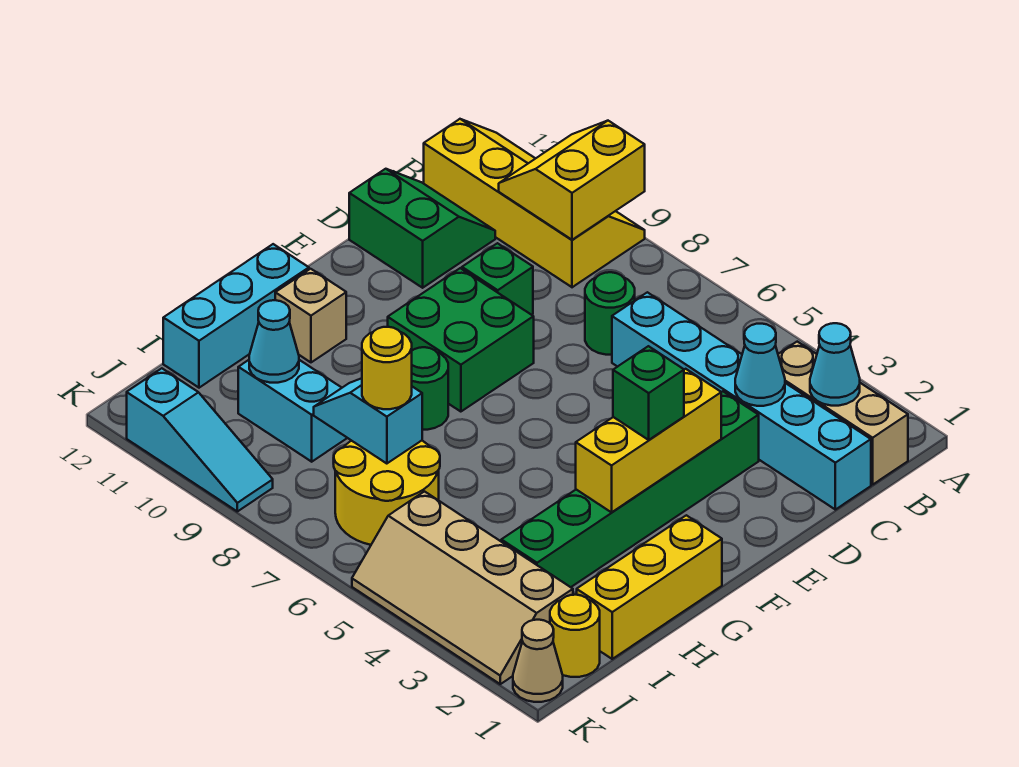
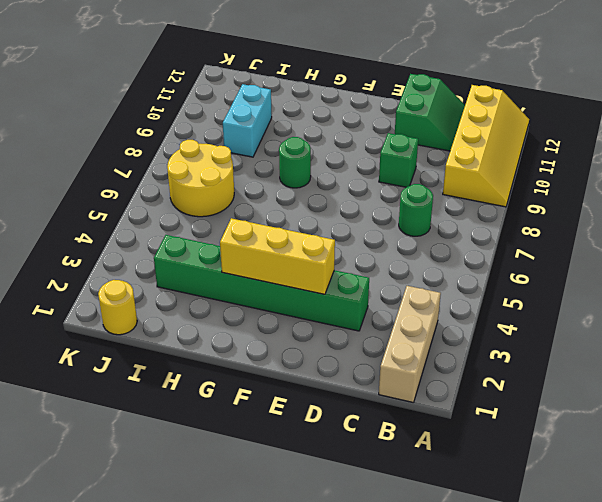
none -> cyan 1x6 brick [612,292,871,510]
none -> green 2x2 brick [388,268,534,412]
none -> yellow 1x3 brick [577,515,722,659]

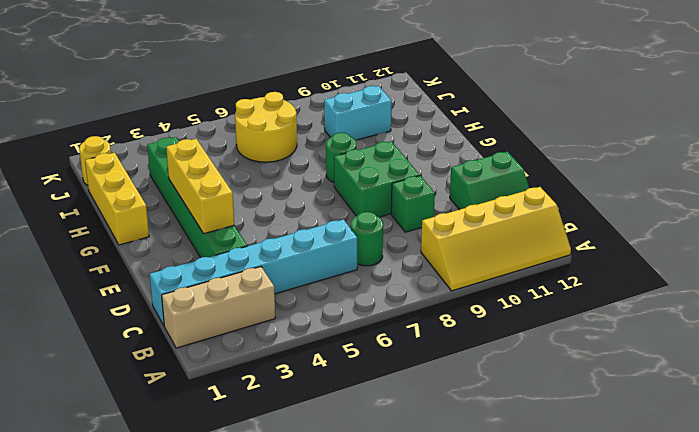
none -> tan 1x1 brick [275,269,346,362]
none -> cyan 1x3 brick [163,244,309,388]
none -> tan 2x4 slope [352,492,573,684]

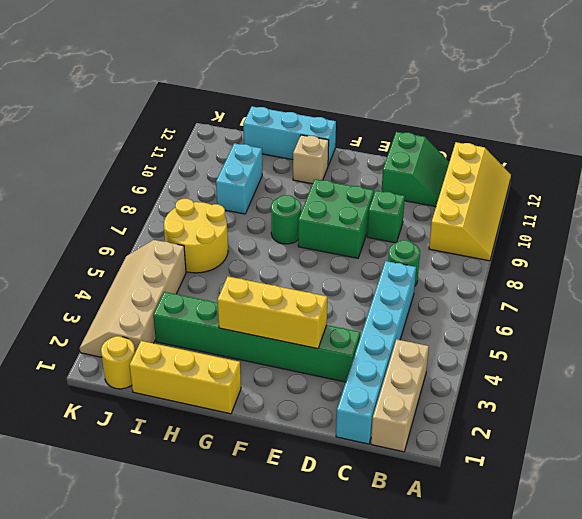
none -> tan 1x1 cone [513,620,563,702]
none -> cyan 1x3 slope [127,368,273,511]
none -> yellow 2x2 slope [499,121,645,240]

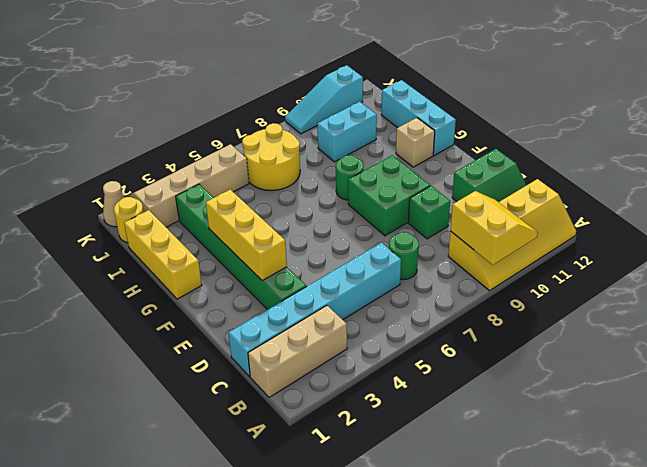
none -> cyan 1x1 cone [810,323,860,406]
none -> cyan 1x1 cone [735,324,785,406]
none -> cyan 1x2 slope [314,378,422,464]

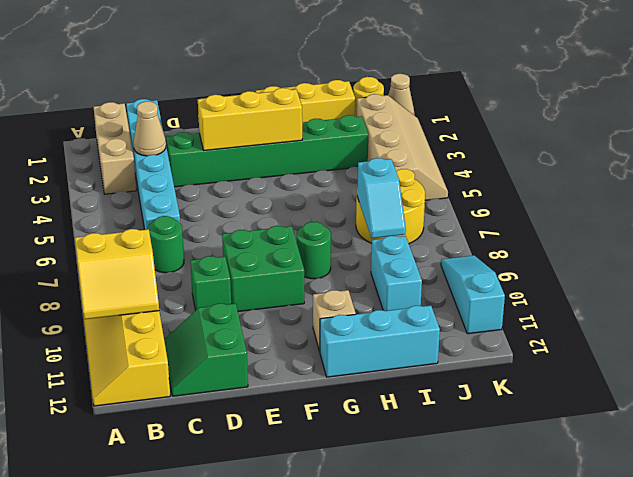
tan 1x1 cone [133,101,166,156] -> cyan 1x1 cone [735,324,785,406]
none -> cyan 1x1 cone [810,323,860,406]
none -> cyan 1x1 cone [249,300,299,383]
none -> green 1x1 brick [613,346,684,440]

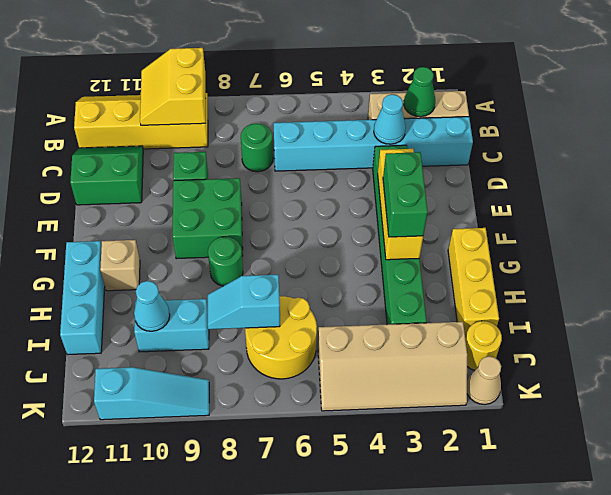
green 1x1 cone [404,67,435,117] -> cyan 1x1 cone [810,323,860,406]
green 1x2 brick [383,152,428,237] -> green 1x1 brick [613,346,684,440]
none -> yellow 1x1 round brick [362,327,412,409]

